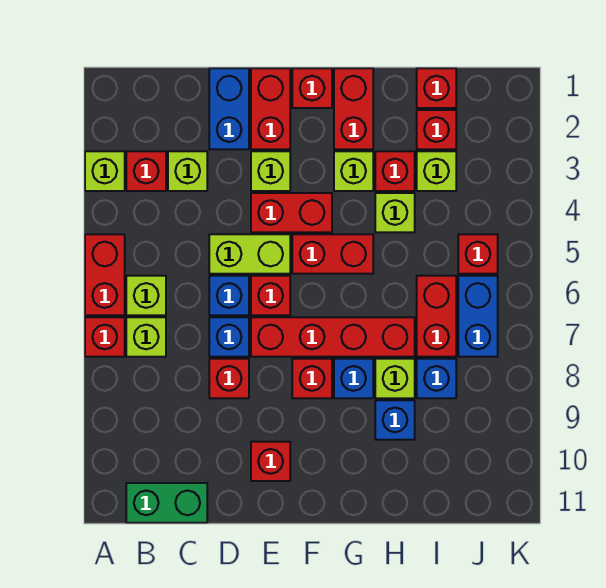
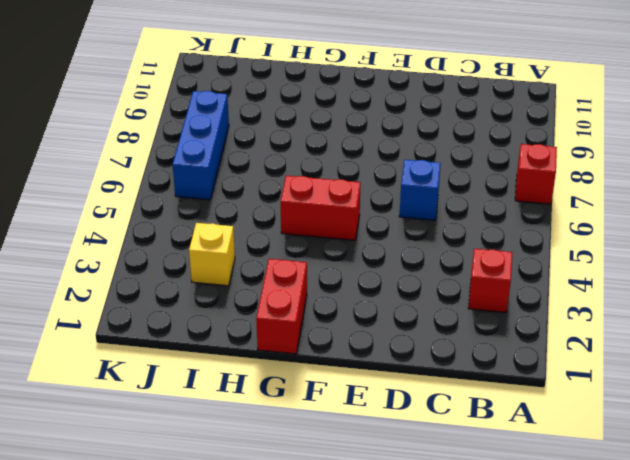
yellow 1x1 brick [189,223,235,286] -> lime 1x1 brick [417,151,456,191]
blue 1x3 brick [173,91,229,200] -> blue 1x2 brick [458,276,498,357]
none -> lime 1x1 brick [85,151,125,191]
none -> red 1x2 brick [85,234,125,315]
none -> lime 1x1 brick [126,276,166,315]
none -> lime 1x1 brick [126,317,166,357]

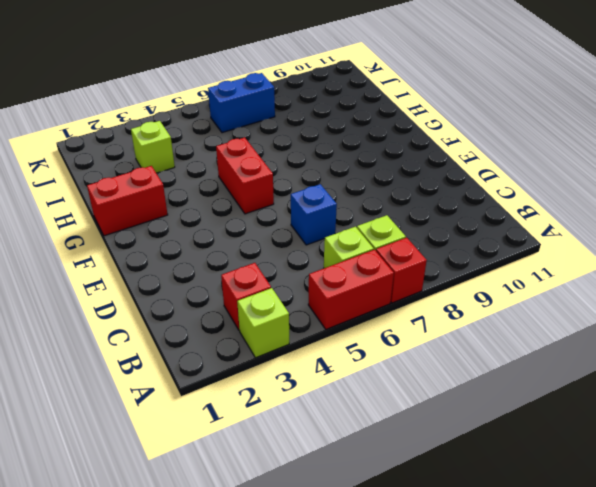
none -> green 1x2 brick [126,483,207,523]
none -> lime 1x1 brick [168,151,207,191]
none -> blue 1x2 brick [209,68,249,149]
none -> lime 1x2 brick [209,234,290,274]

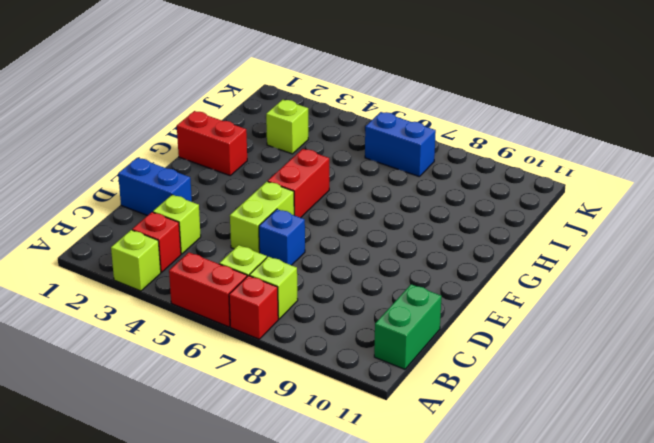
none -> blue 1x1 brick [209,317,249,357]
none -> red 1x1 brick [209,359,249,398]
none -> red 1x2 brick [251,68,290,149]
none -> lime 1x1 brick [251,151,290,191]

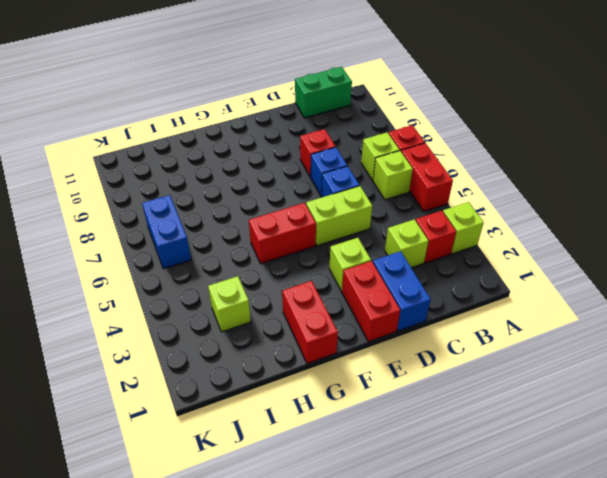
none -> red 1x2 brick [251,193,332,232]
none -> red 1x1 brick [251,276,290,315]
none -> red 1x4 brick [251,317,415,357]
none -> red 1x1 brick [251,442,290,481]

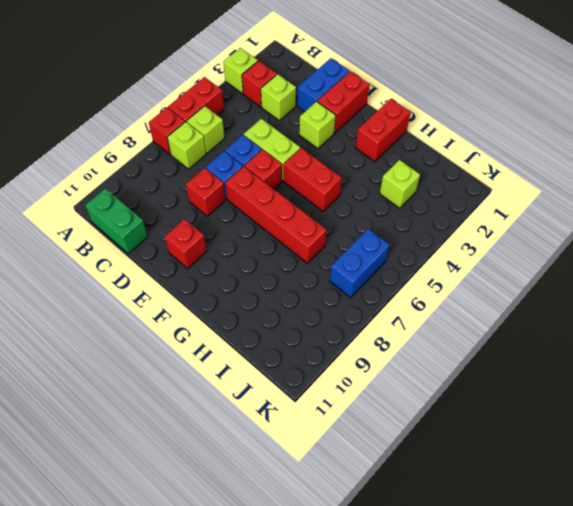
none -> red 1x2 brick [251,193,332,232]
none -> red 1x1 brick [292,68,332,108]
none -> red 1x1 brick [292,359,332,398]
none -> lime 1x1 brick [334,151,373,191]

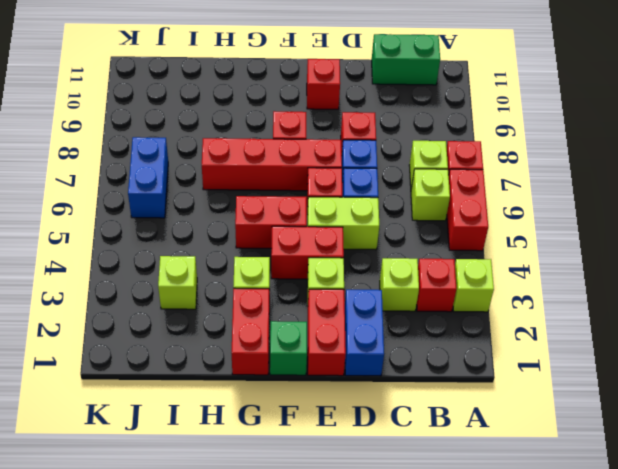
green 1x1 brick [270,321,307,375] -> red 1x1 brick [292,68,332,108]
none -> blue 1x1 brick [334,359,373,398]
none -> red 1x1 brick [375,151,415,191]
none -> lime 1x1 brick [375,193,415,232]
none -> lime 1x1 brick [375,359,415,398]

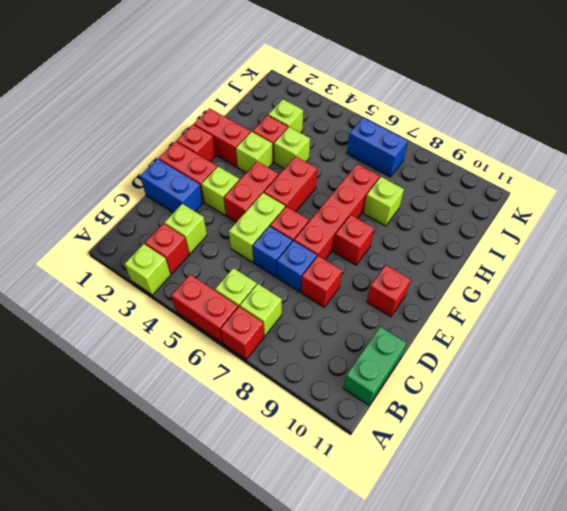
none -> blue 1x1 brick [334,359,373,398]
none -> blue 1x1 brick [375,400,415,440]
none -> red 1x1 brick [417,68,456,108]
none -> red 1x1 brick [417,110,456,149]

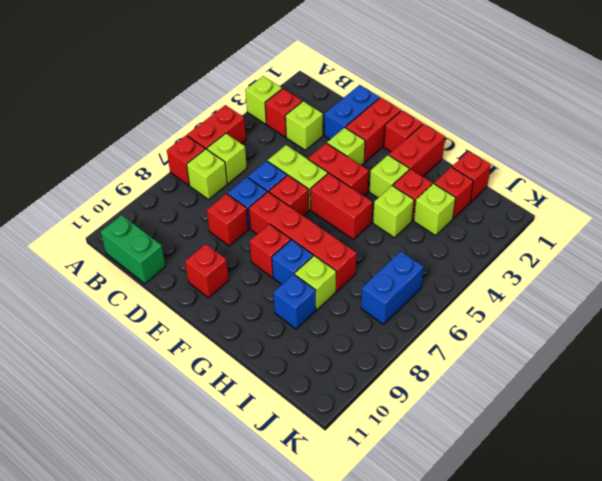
none -> red 1x2 brick [417,276,456,357]
none -> blue 1x1 brick [417,359,456,398]
none -> red 1x1 brick [458,234,498,274]

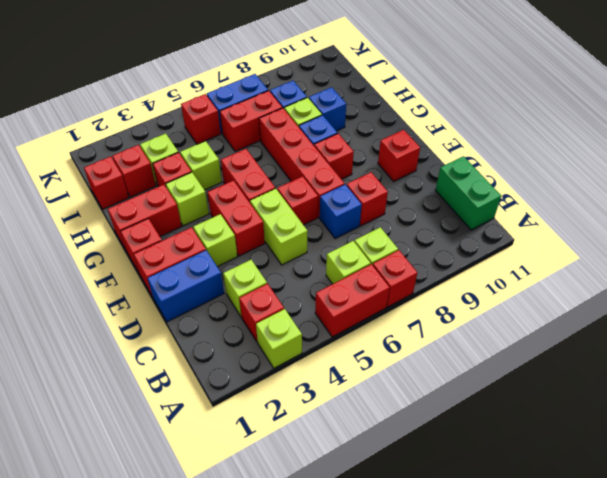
none -> blue 1x1 brick [209,276,249,315]

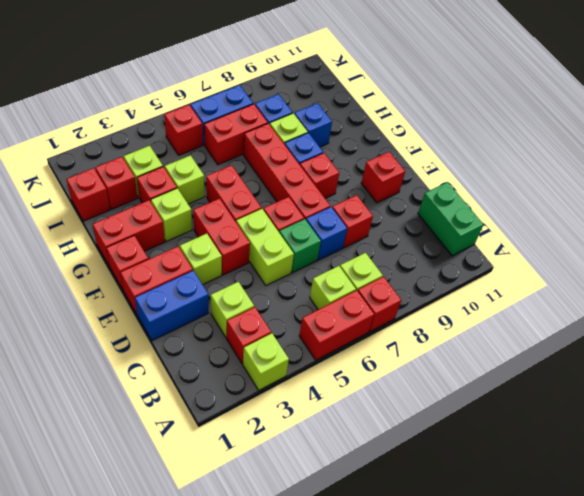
green 1x1 brick [279,219,321,272] -> blue 1x1 brick [209,276,249,315]

